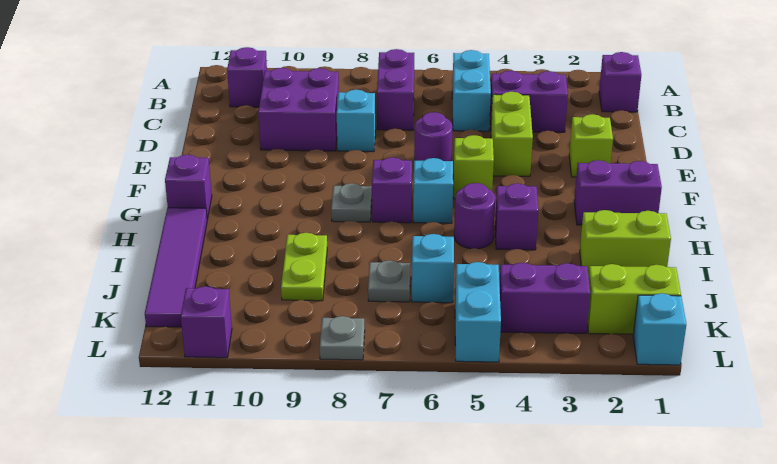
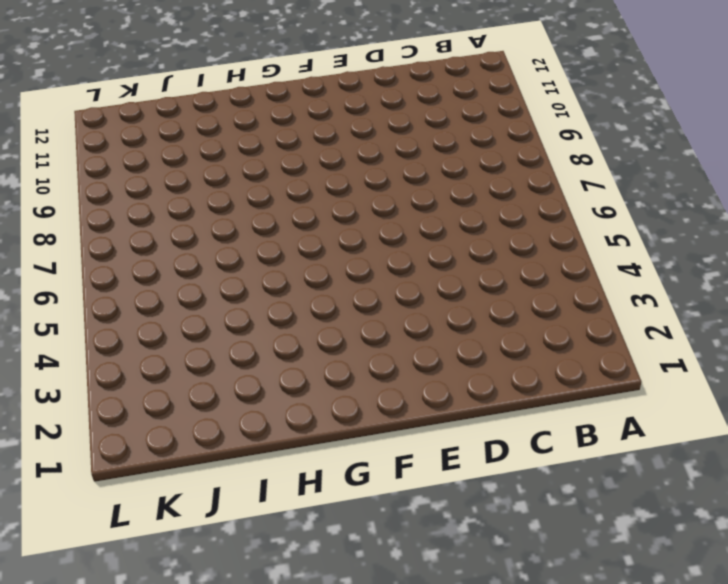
none -> purple 1x1 brick [599,52,641,112]
none -> cyan 1x2 brick [452,50,491,131]
none -> purple 1x2 brick [377,49,414,130]

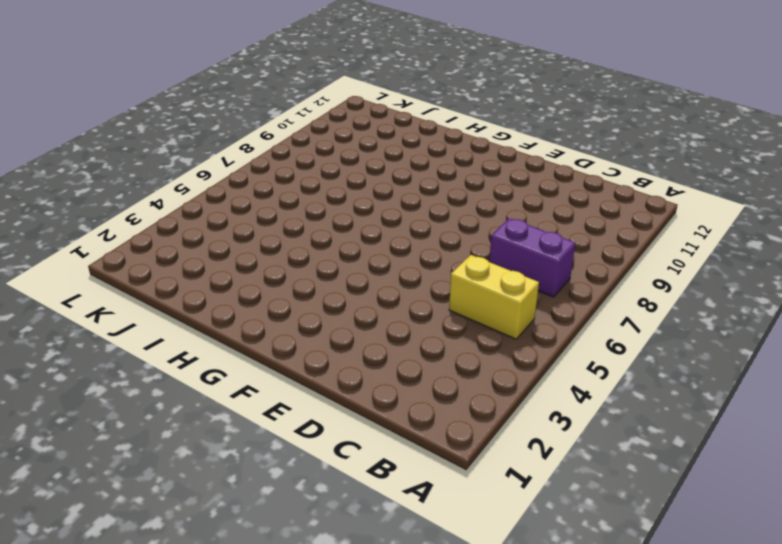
yellow 1x2 brick [449,255,539,339] -> cyan 1x2 brick [452,50,491,131]
none -> purple 1x1 brick [599,52,641,112]
none -> purple 1x1 brick [227,47,267,107]
none -> purple 1x2 brick [490,71,568,132]

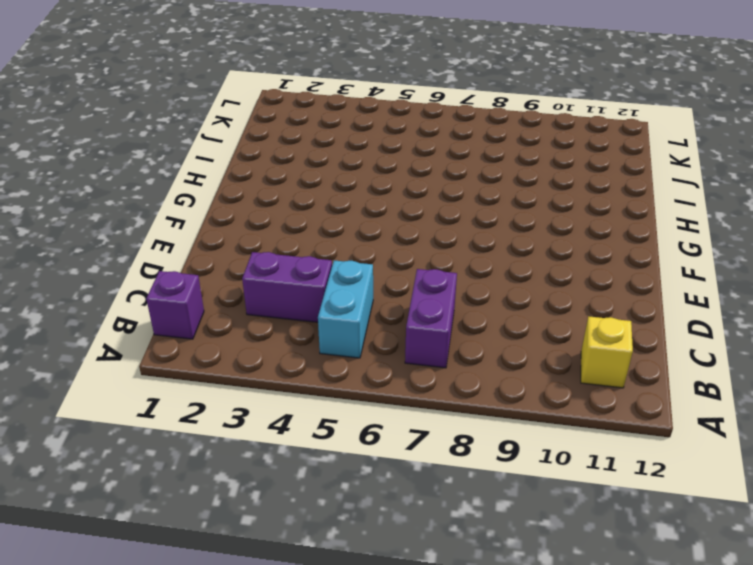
yellow 1x1 brick [581,316,633,388] -> purple 1x1 brick [227,47,267,107]
none -> purple 2x2 brick [258,68,339,151]
none -> lime 1x2 brick [491,92,533,176]
none -> cyan 1x1 brick [337,90,375,152]

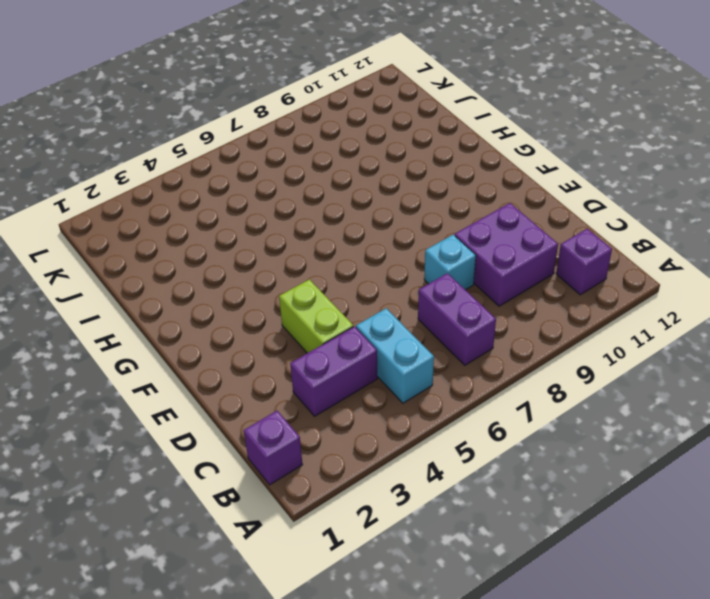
none -> lime 1x1 brick [569,114,613,177]
none -> purple 1x1 round brick [414,112,453,161]
none -> lime 1x1 brick [453,135,494,199]

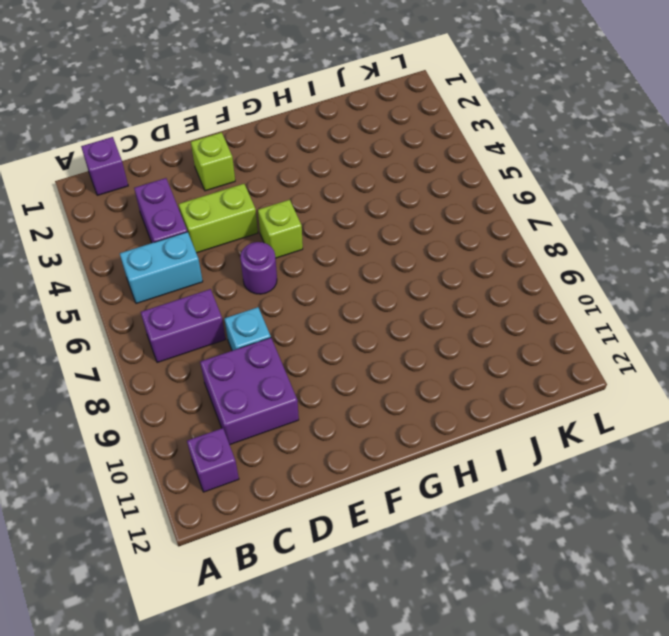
none -> purple 1x2 brick [574,160,662,225]
none -> cyan 1x1 brick [413,158,453,223]
none -> purple 1x1 brick [372,157,412,223]

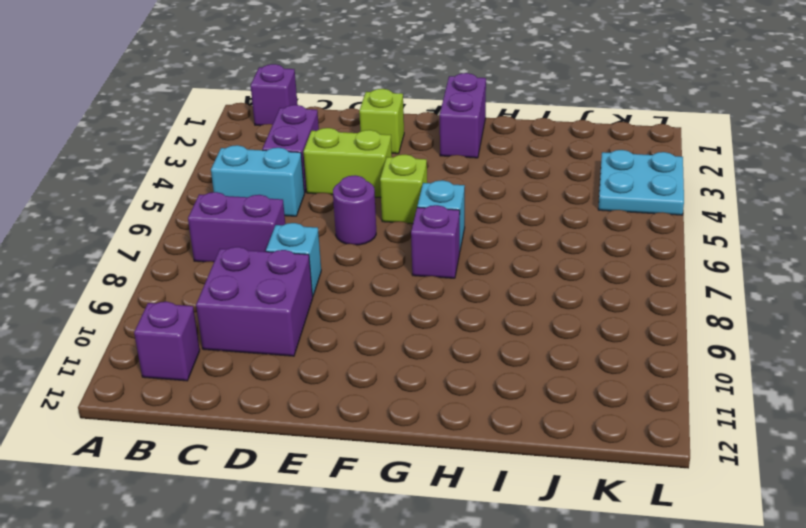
cyan 2x2 plate [598,150,684,215] -> purple 1x2 brick [499,263,590,333]
none -> grey 1x1 plate [331,183,372,222]
none -> purple 1x1 brick [165,155,212,219]
none -> purple 1x1 brick [495,183,538,250]

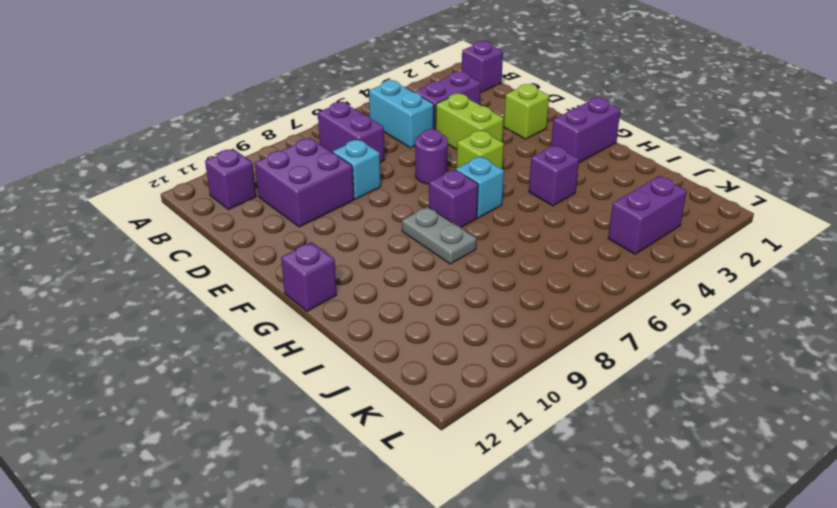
grey 1x2 plate [402,207,476,264] -> grey 1x1 plate [331,183,372,222]
none -> purple 1x1 round brick [454,183,495,249]
none -> purple 1x4 tile [145,208,207,327]
none -> lime 1x2 brick [580,210,671,275]

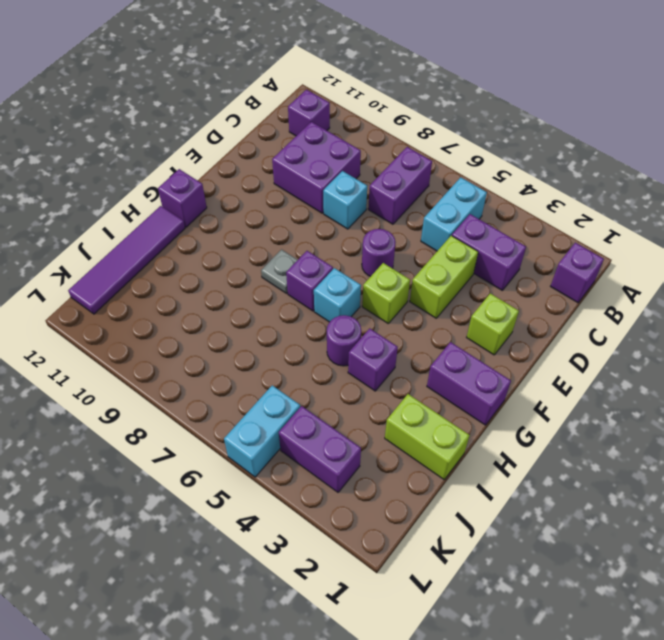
none -> lime 1x2 plate [281,233,327,301]
none -> cyan 1x1 brick [412,234,454,303]
none -> grey 1x1 plate [368,260,410,302]

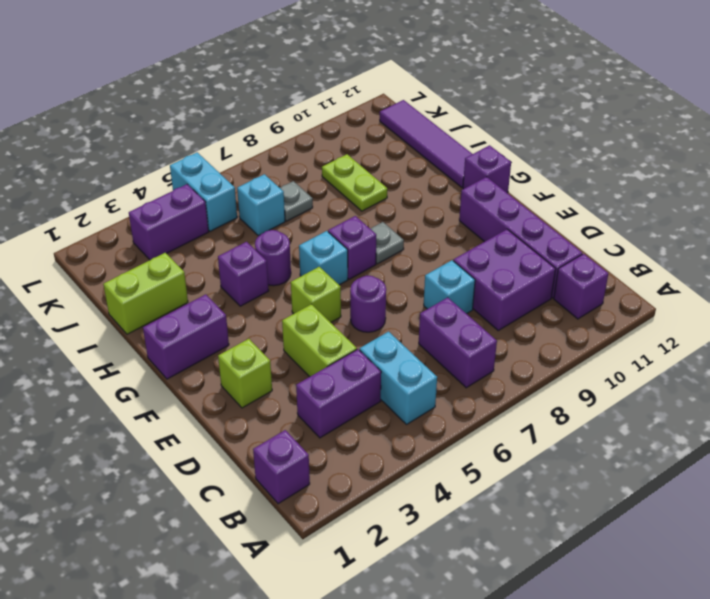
purple 1x4 brick [459,177,582,298] -> none
none -> lime 1x2 brick [587,264,681,334]
none -> cyan 1x1 brick [633,293,686,365]
none -> grey 1x1 plate [320,316,365,360]

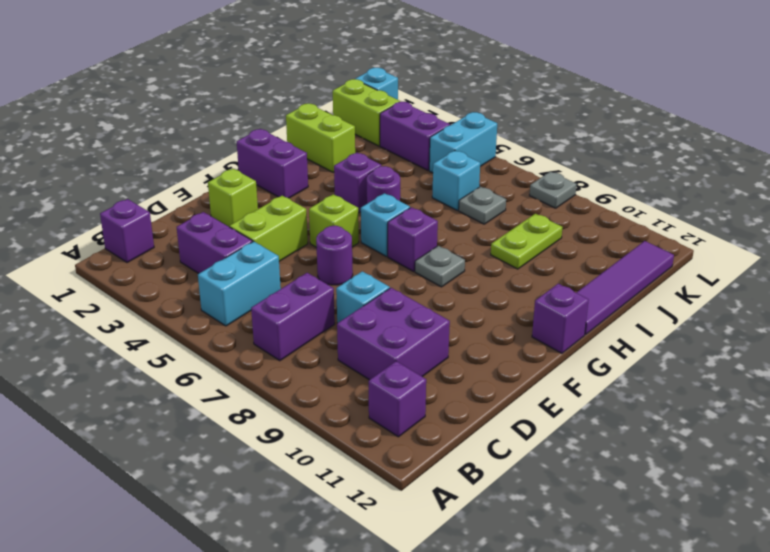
none -> purple 1x1 brick [181,286,232,358]

